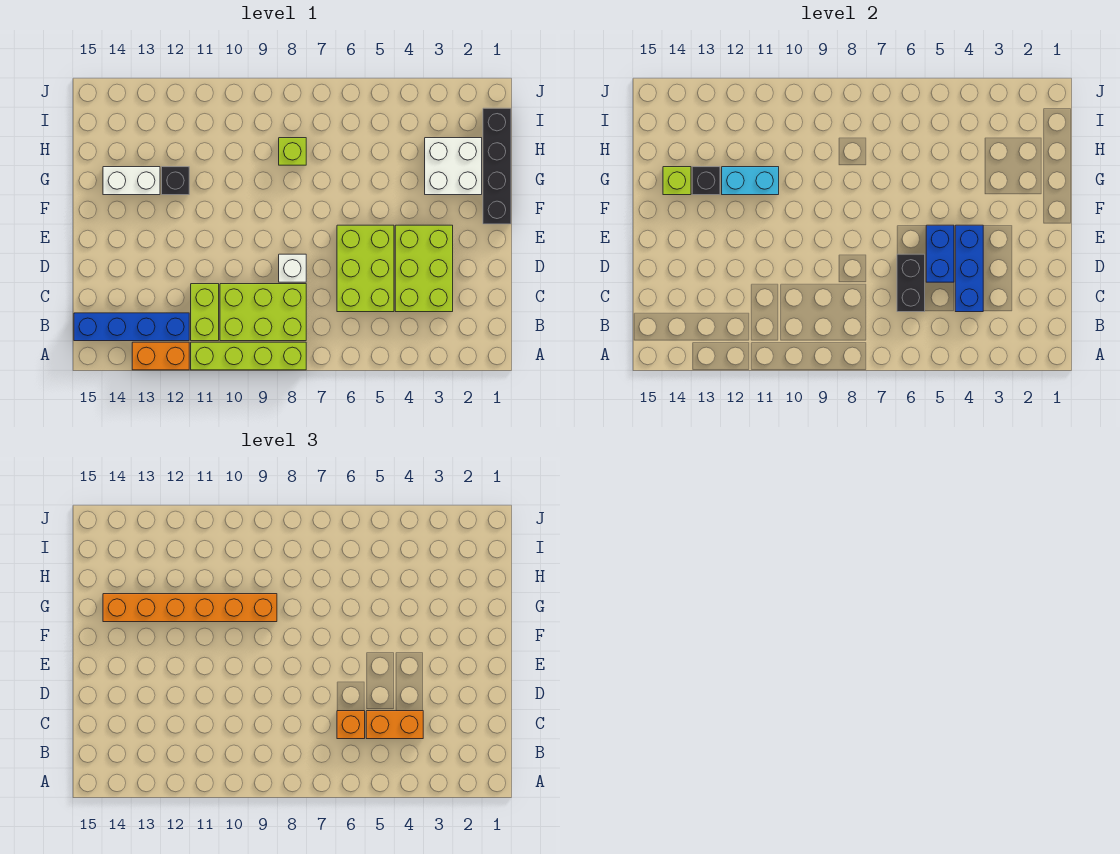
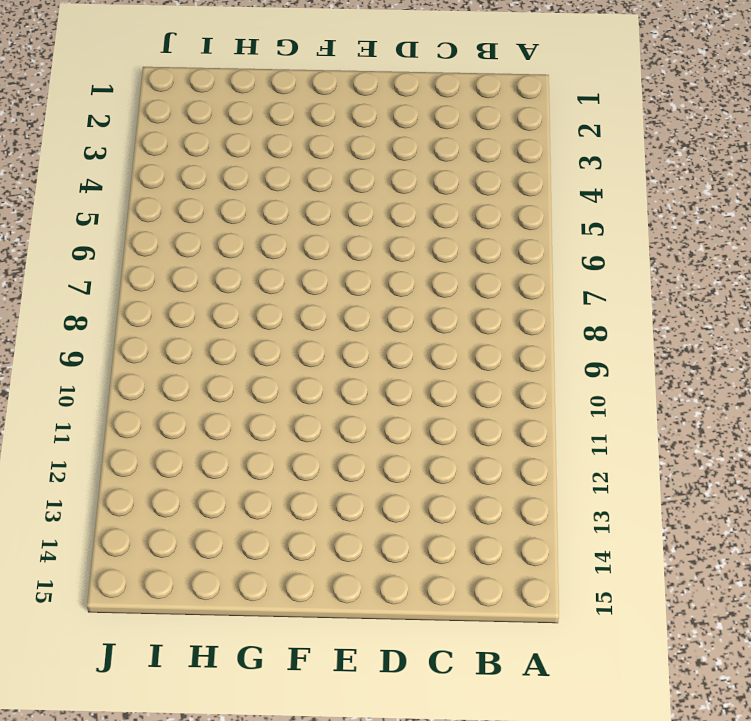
none -> lime 1x4 brick [191,342,306,370]
none -> orange 1x2 brick [132,342,189,370]
none -> lime 2x3 brick [220,284,306,341]

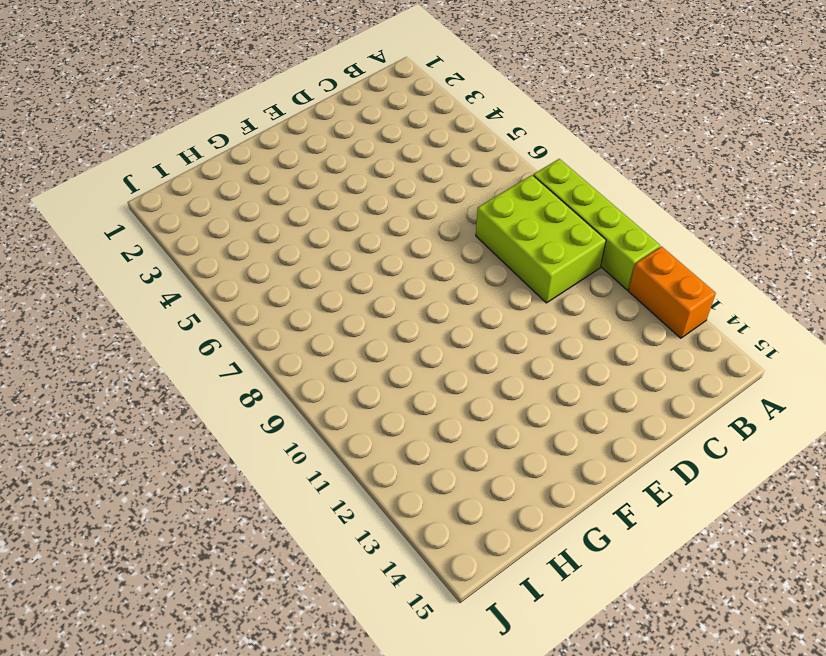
none -> lime 1x2 brick [191,284,219,341]
none -> blue 1x4 brick [74,313,189,341]
none -> lime 2x3 brick [395,225,453,312]

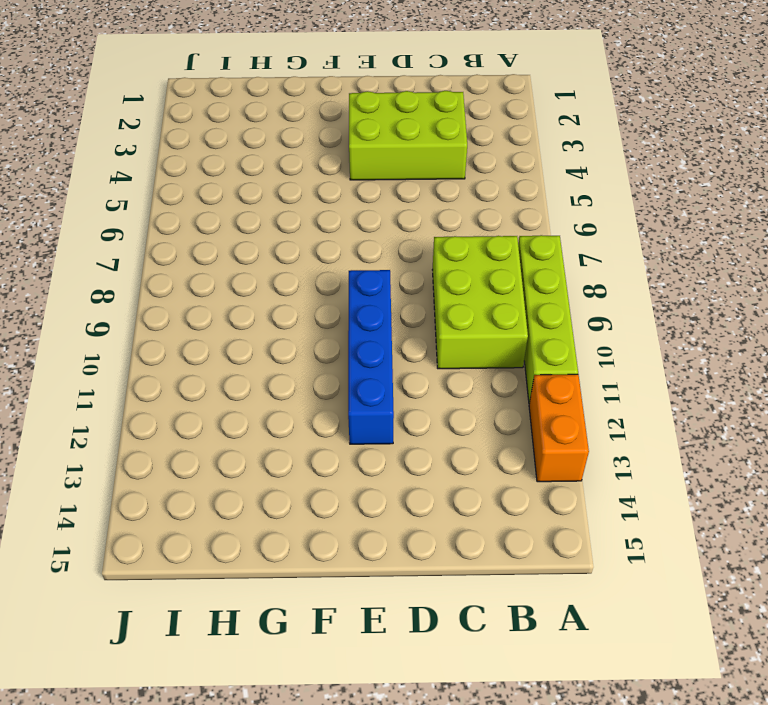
blue 1x4 brick [348,270,394,444] -> blue 1x4 brick moved to [74,313,189,341]
none -> lime 1x2 brick [191,284,219,341]
none -> lime 2x3 brick [337,225,394,312]
none -> white 1x1 brick [279,254,306,282]

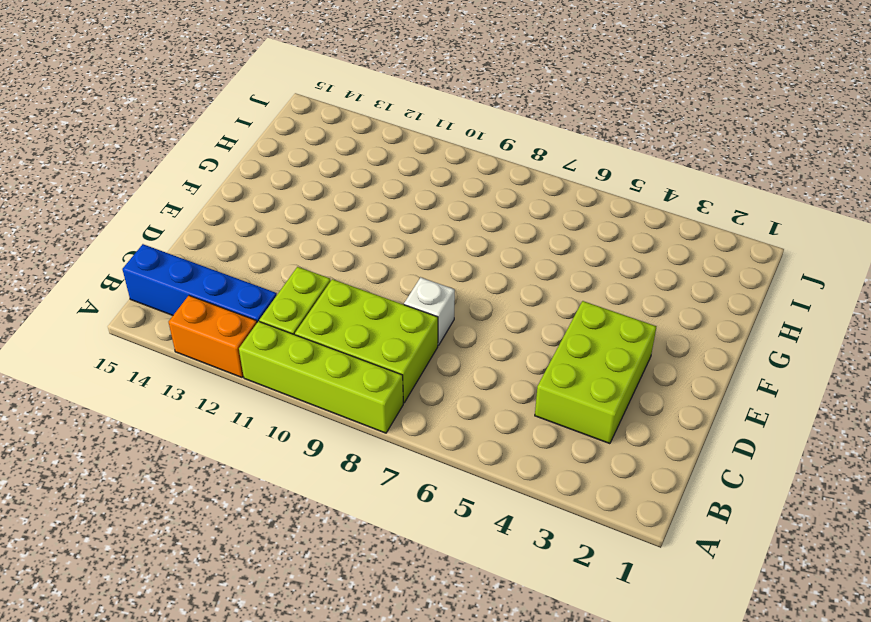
none -> lime 2x3 brick [337,225,394,312]
none -> black 1x4 brick [483,108,511,224]
none -> white 2x2 brick [425,138,482,195]

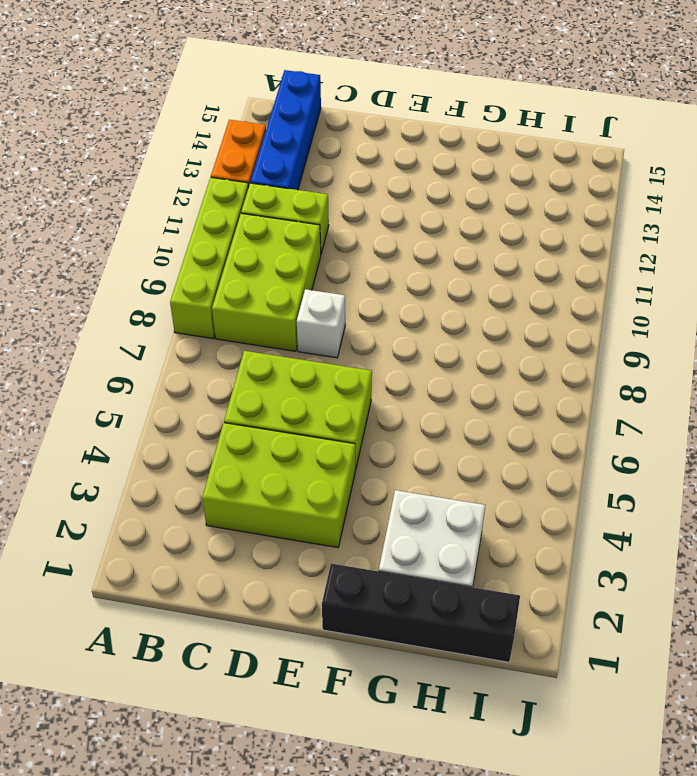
none -> black 1x1 brick [162,167,189,195]
none -> white 1x2 brick [103,167,160,195]
none -> lime 1x1 brick [279,138,306,165]

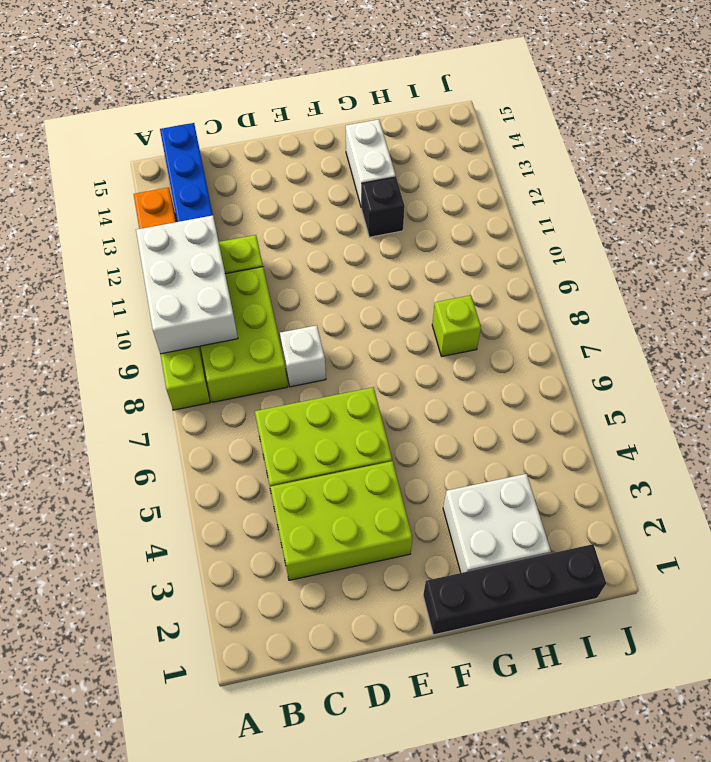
white 2x3 brick [136,216,238,354] -> none
none -> blue 1x3 brick [955,225,983,312]
none -> black 1x2 brick [897,254,925,312]
none -> blue 1x2 brick [926,225,954,282]

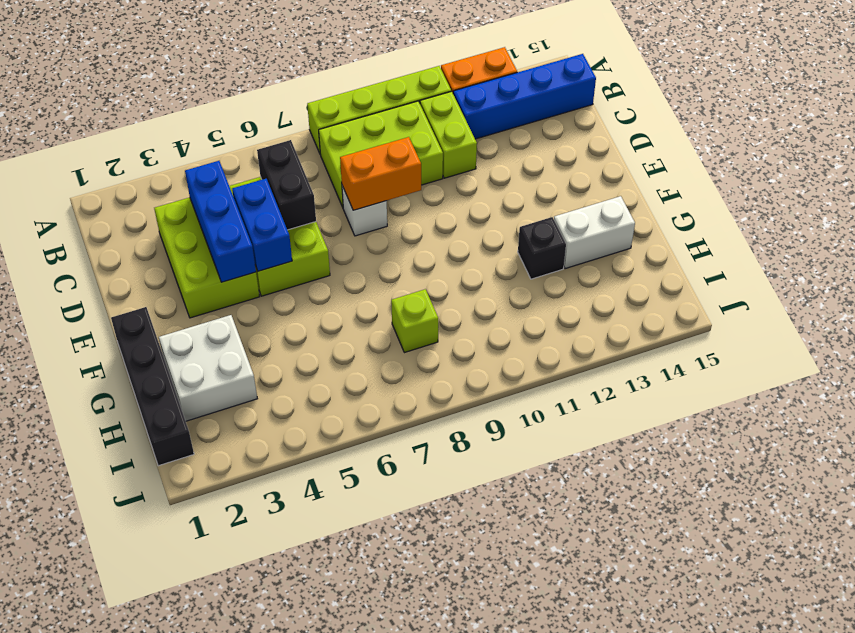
orange 1x2 brick [340,137,421,210] -> orange 1x2 brick moved to [366,711,423,739]
none -> cyan 1x2 brick [722,167,779,195]
none -> black 1x1 brick [692,167,720,195]
none -> lime 1x1 brick [663,167,691,195]

